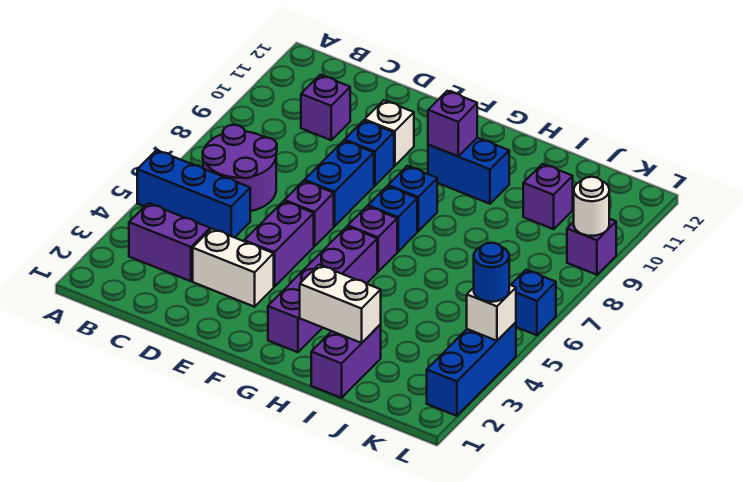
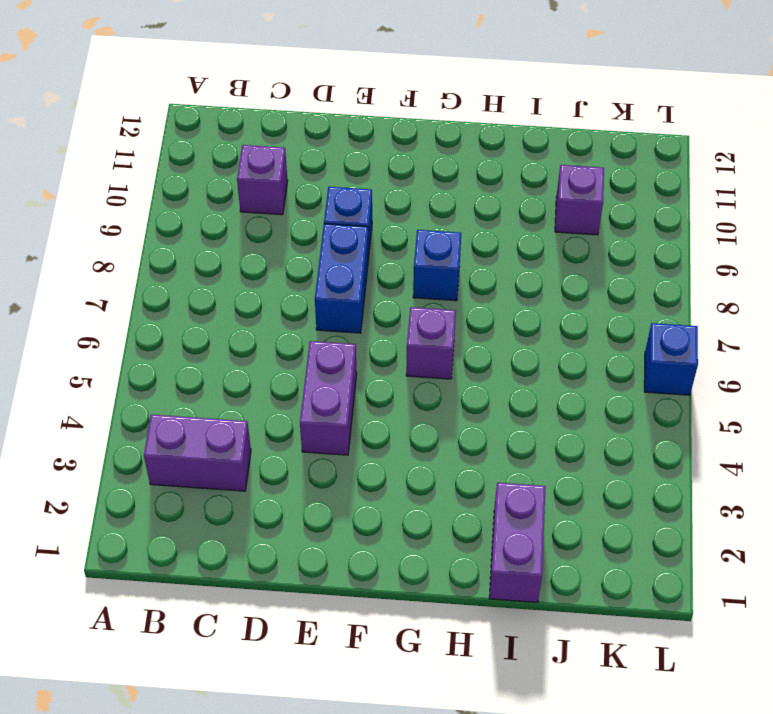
none -> blue 1x3 brick [137,150,250,238]
none -> purple 2x2 round brick [203,125,277,211]
none -> white 1x2 brick [193,229,274,307]

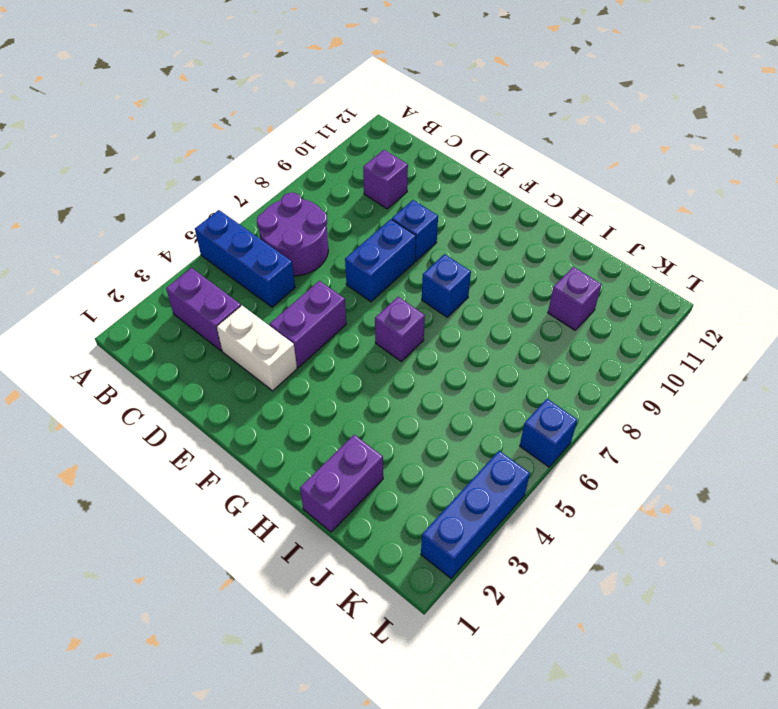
none -> purple 1x1 brick [284,181,334,246]
none -> white 1x1 brick [365,100,414,166]
none -> purple 1x4 brick [268,226,377,352]

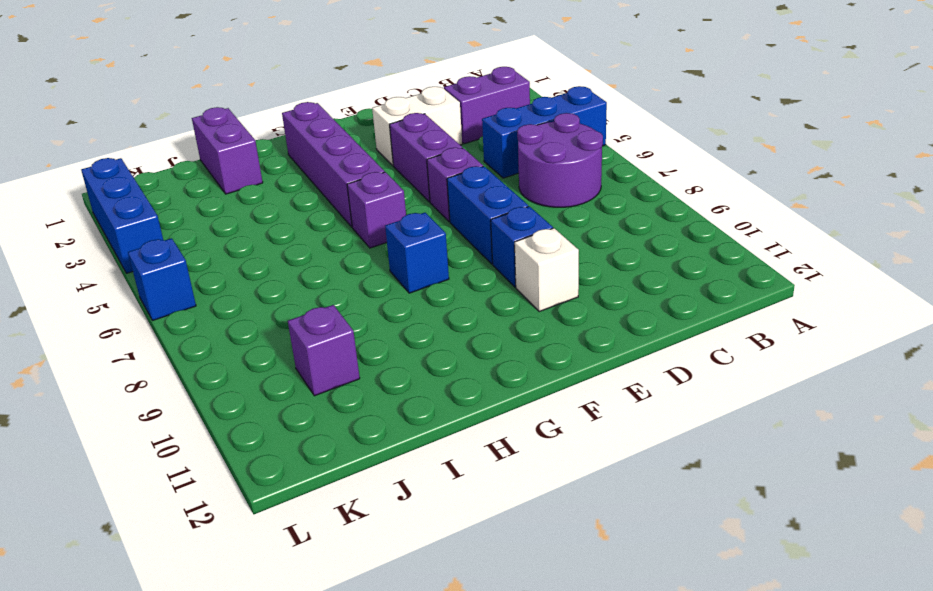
none -> purple 1x1 brick [301,75,350,140]
none -> blue 1x1 brick [368,186,417,251]
none -> blue 1x2 brick [428,138,509,204]

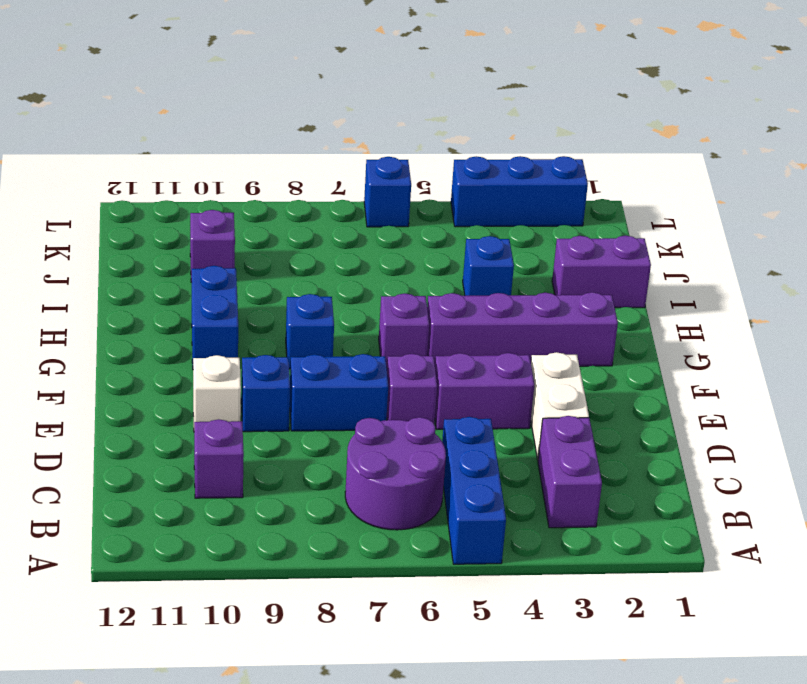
blue 1x1 brick [463,236,514,296] -> blue 1x1 brick moved to [368,186,417,251]
none -> purple 1x1 brick [567,219,616,275]
none -> purple 1x1 brick [428,91,477,156]
none -> white 1x2 brick [300,265,381,343]

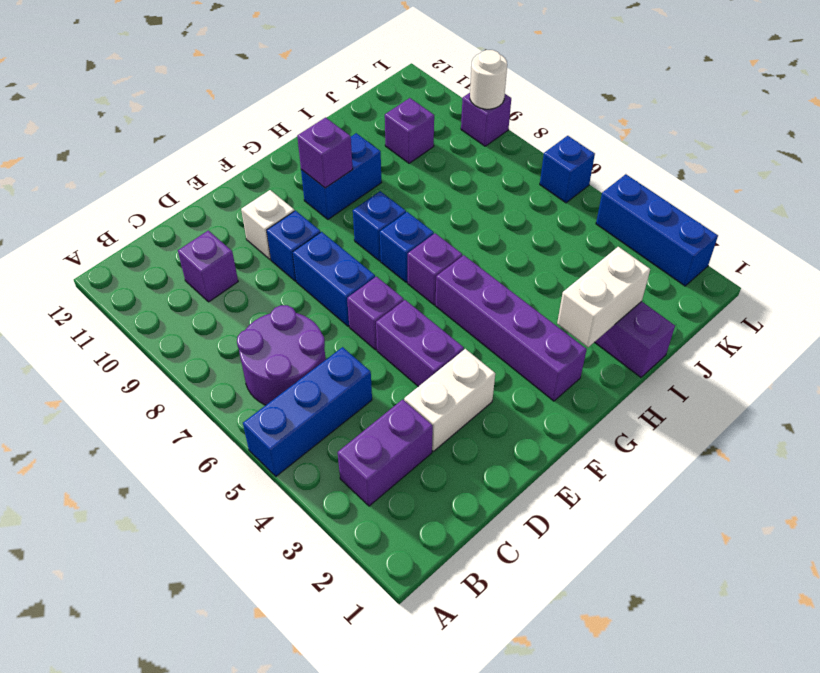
none -> white 1x1 brick [467,285,516,341]
none -> blue 1x1 round brick [474,243,510,302]

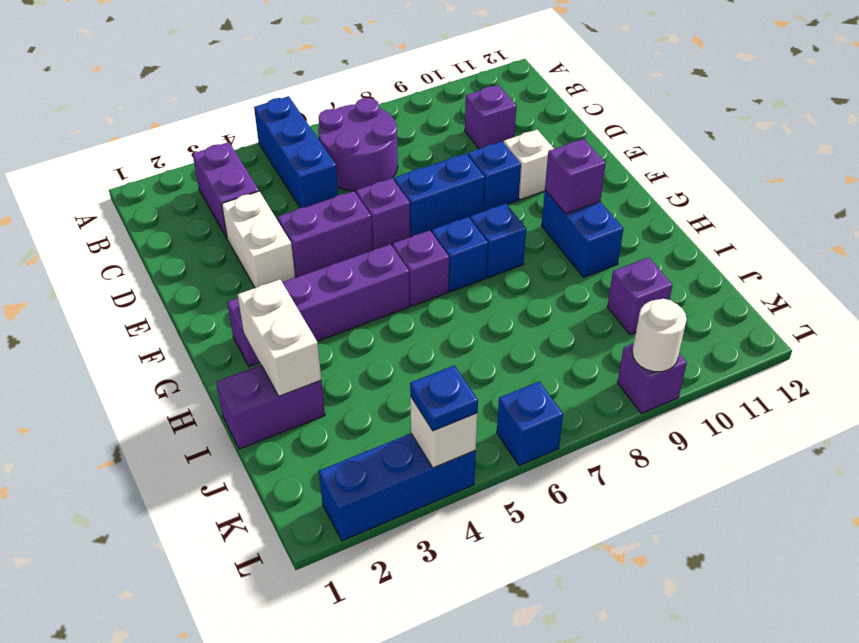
blue 1x1 plate [410,365,478,431] -> blue 1x1 round brick [474,243,510,302]

